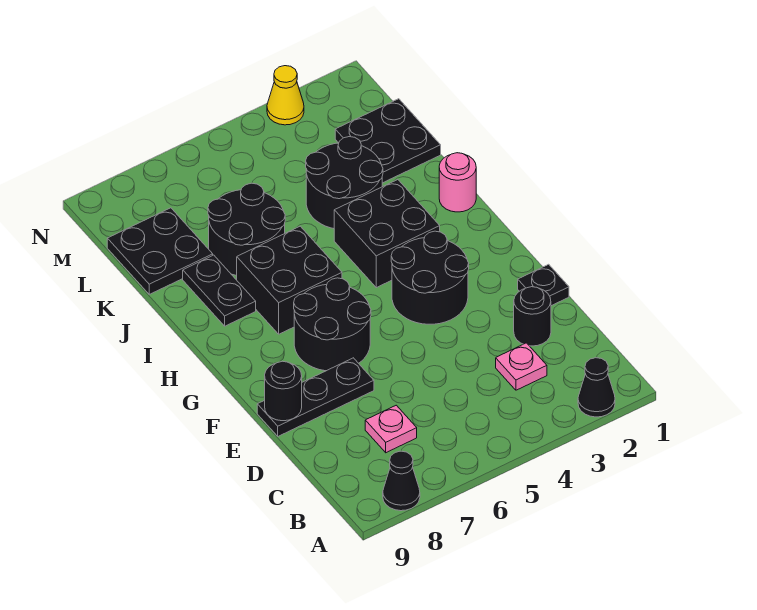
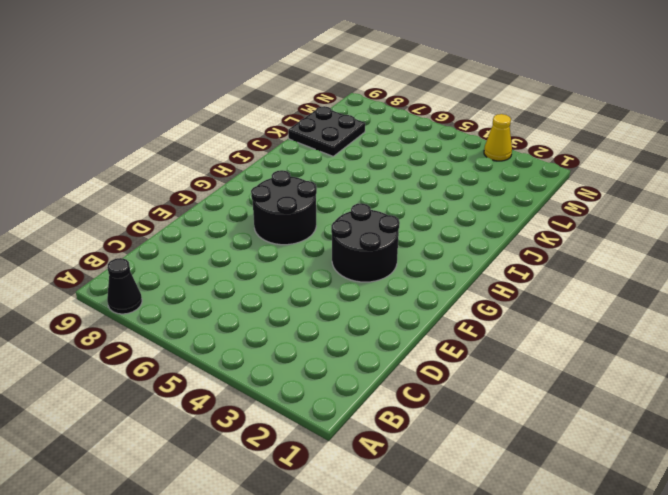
none -> black 1x1 cone [578,358,615,417]
none -> pink 1x1 plate [496,343,547,390]
none -> pink 1x1 plate [365,405,417,453]

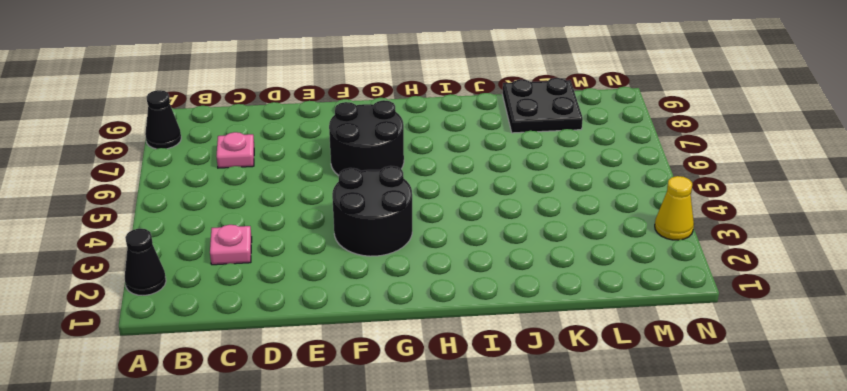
none -> black 1x1 round brick [514,287,551,346]
none -> black 1x1 plate [518,264,569,306]
none -> black 1x3 plate [257,358,374,436]

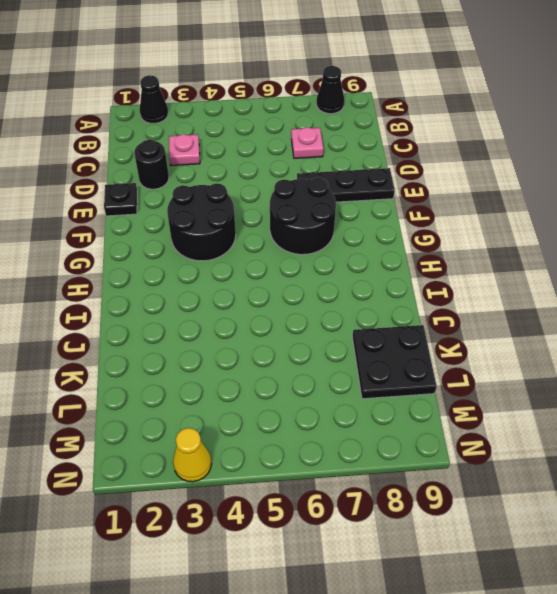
none -> black 2x2 brick [334,180,440,288]
none -> black 2x2 brick [237,226,342,334]
none -> pink 1x1 round brick [439,153,476,212]

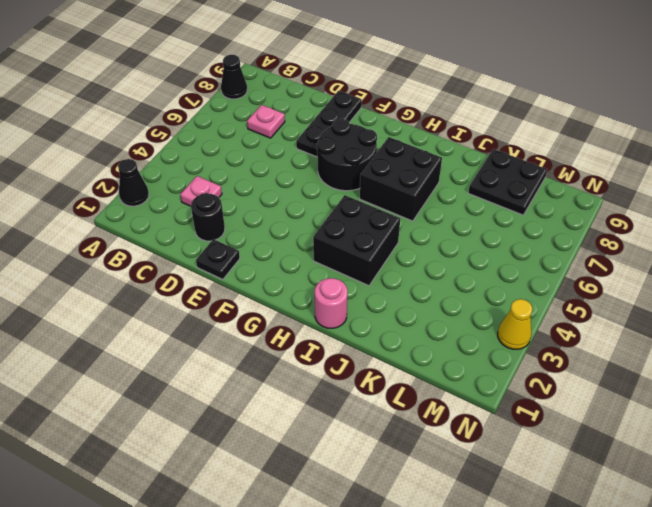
none -> black 2x2 round brick [391,231,469,324]
none -> black 1x2 plate [183,255,256,326]
none -> black 2x2 round brick [306,137,383,229]

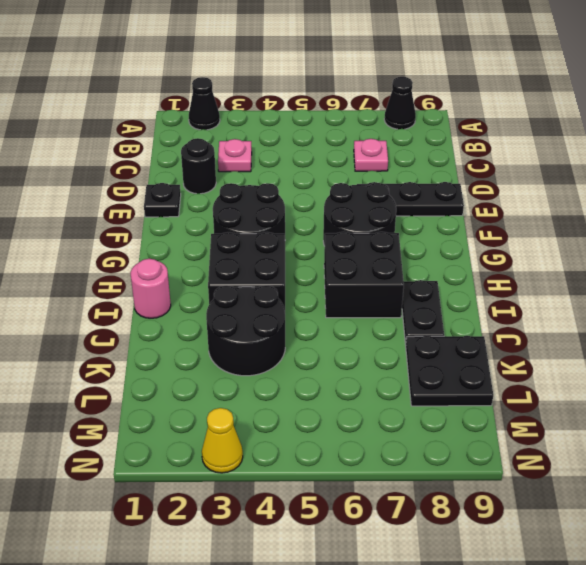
none -> black 2x2 round brick [208,183,285,275]
none -> black 2x2 plate [335,99,441,183]
none -> black 1x1 round brick [265,361,302,421]

